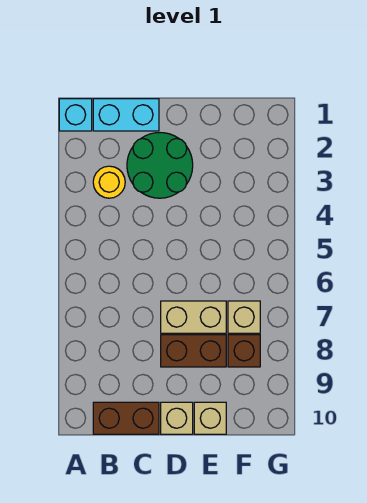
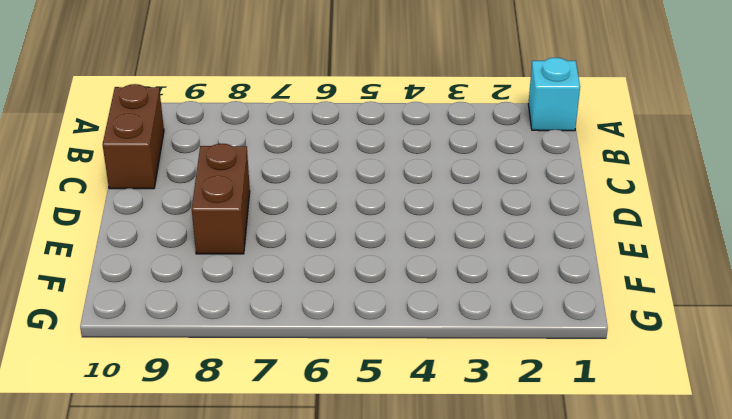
none -> cyan 1x2 brick [93,99,159,131]
none -> yellow 1x1 round brick [93,166,125,198]

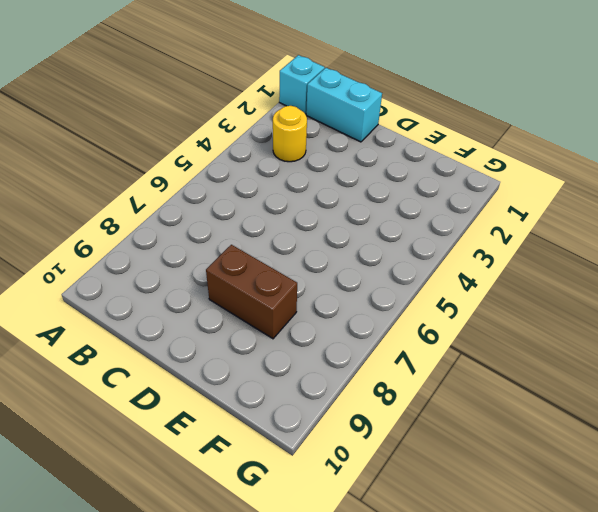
none -> brown 1x2 brick [93,402,159,434]
none -> green 2x2 round brick [127,133,193,198]

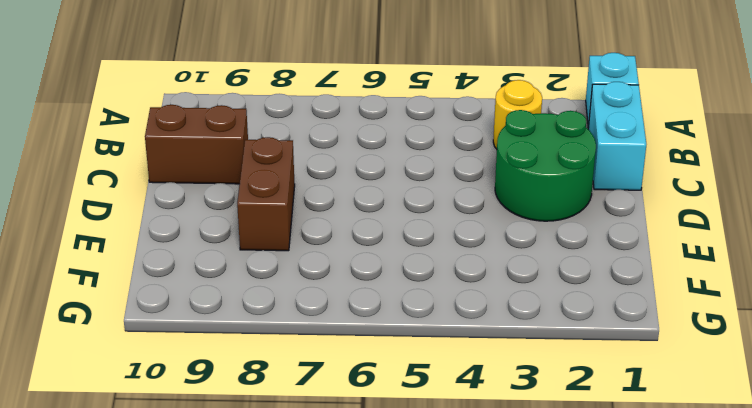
brown 1x2 brick [145,105,248,184] -> brown 1x2 brick turned to [93,402,159,434]
none -> tan 1x2 brick [161,301,226,333]
none -> tan 1x1 brick [161,402,193,434]

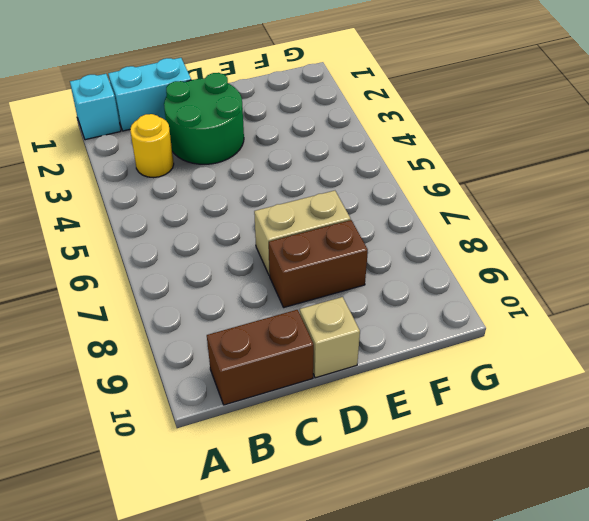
none -> tan 1x1 brick [194,402,226,434]
none -> tan 1x1 brick [228,301,260,333]

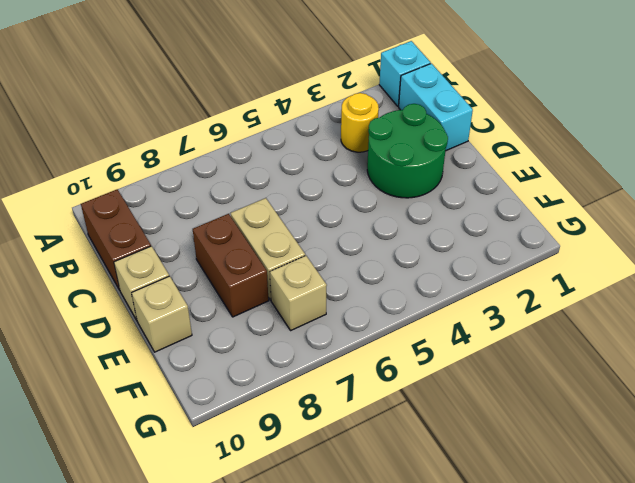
none -> brown 1x1 brick [228,335,260,367]

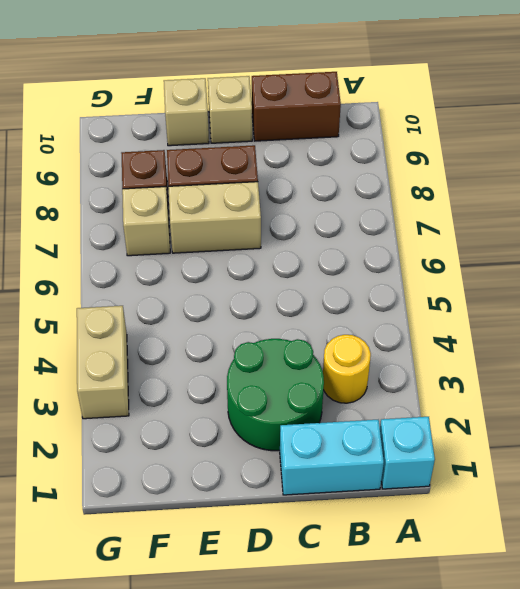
tan 1x2 brick [77,306,129,419] -> none

